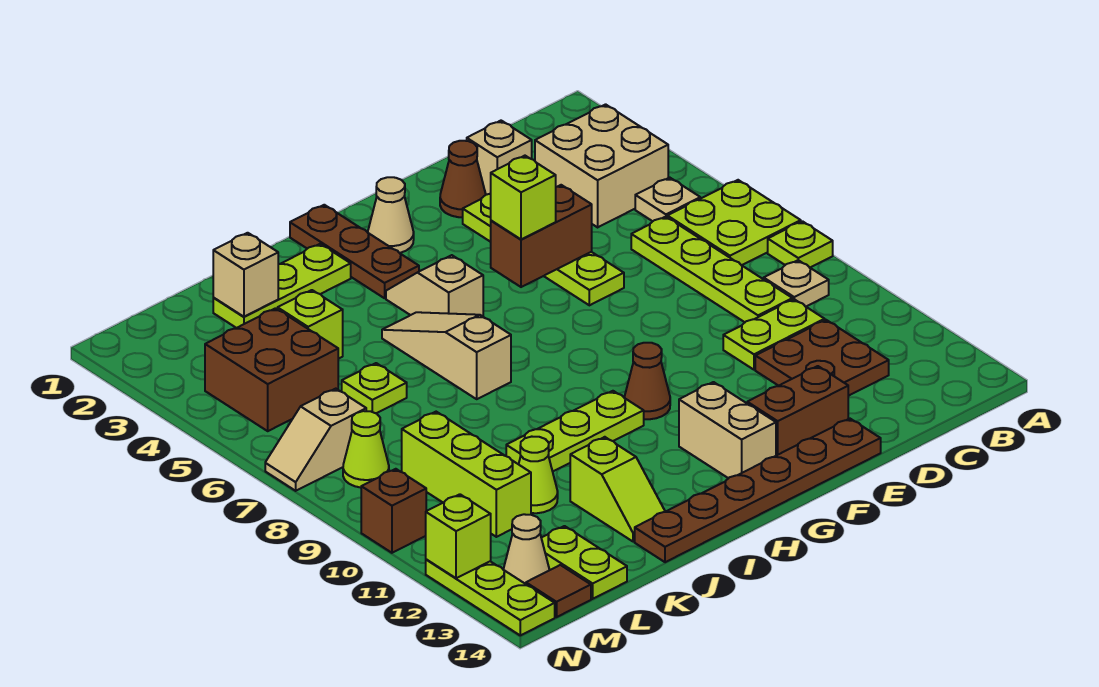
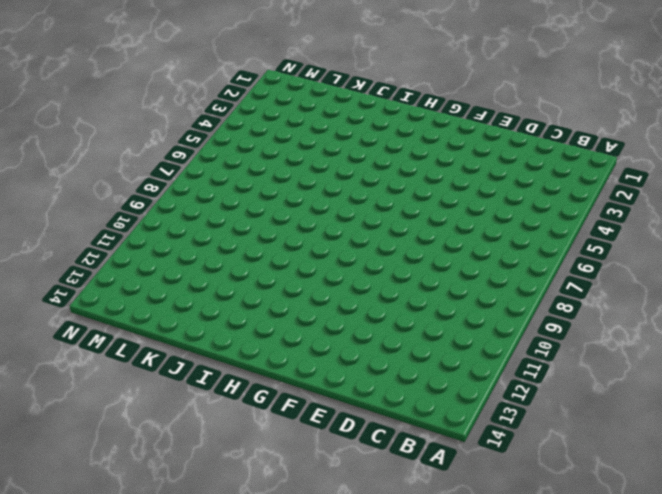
none -> lime 2x2 plate [667,180,801,265]
none -> lime 1x1 plate [768,221,833,267]
none -> tan 2x2 brick [535,104,668,227]
none -> tan 1x1 plate [635,178,700,221]

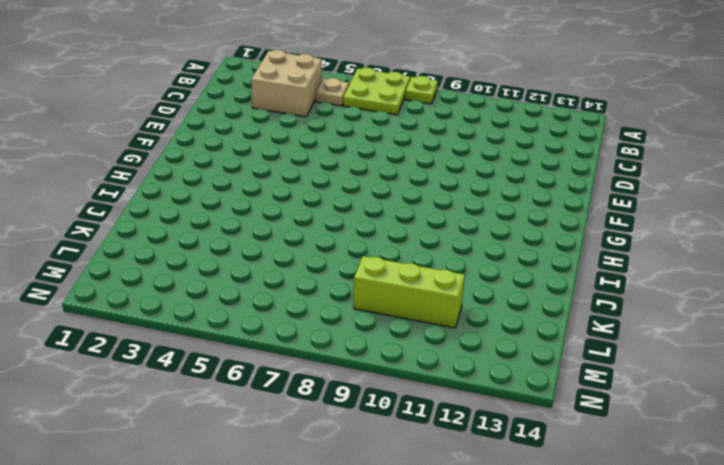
none -> tan 1x1 plate [764,260,829,307]
none -> lime 1x4 plate [631,217,793,322]
none -> lime 1x2 plate [723,299,825,370]
none -> brown 2x2 plate [755,320,889,396]

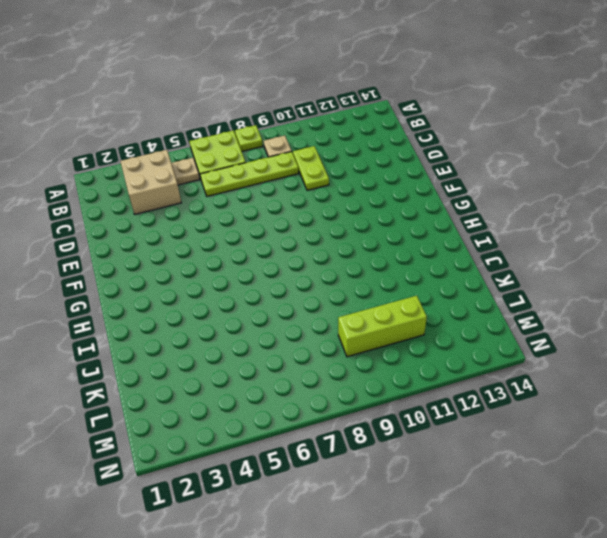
none -> brown 2x2 plate [755,320,889,396]
none -> tan 1x1 brick [467,121,532,195]
none -> brown 1x1 cone [440,141,486,217]
none -> lime 1x4 plate [463,194,624,305]

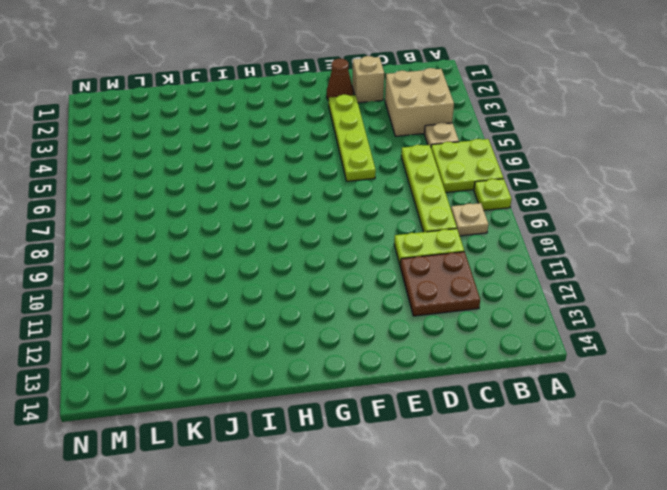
none -> brown 1x2 brick [747,366,848,456]
none -> brown 1x6 plate [635,419,881,562]
none -> tan 1x1 cone [368,177,414,253]
none -> brown 1x1 cone [625,343,670,419]

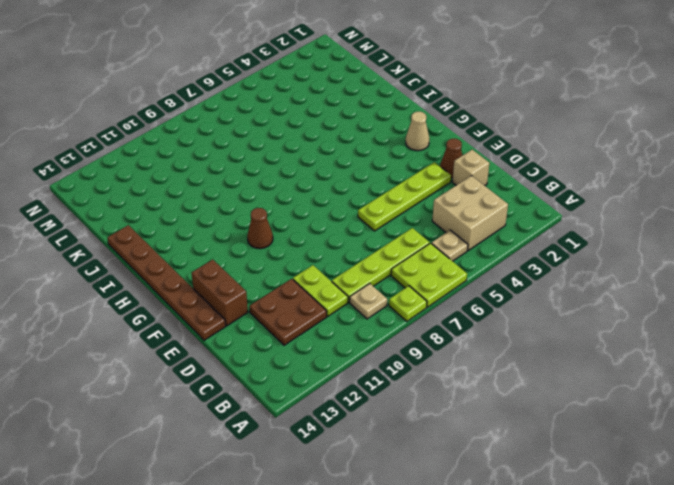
none -> tan 1x2 brick [679,382,776,478]
none -> brown 1x3 plate [290,205,419,298]
none -> tan 1x2 slope [386,255,483,316]
none -> lime 1x3 plate [506,391,644,471]

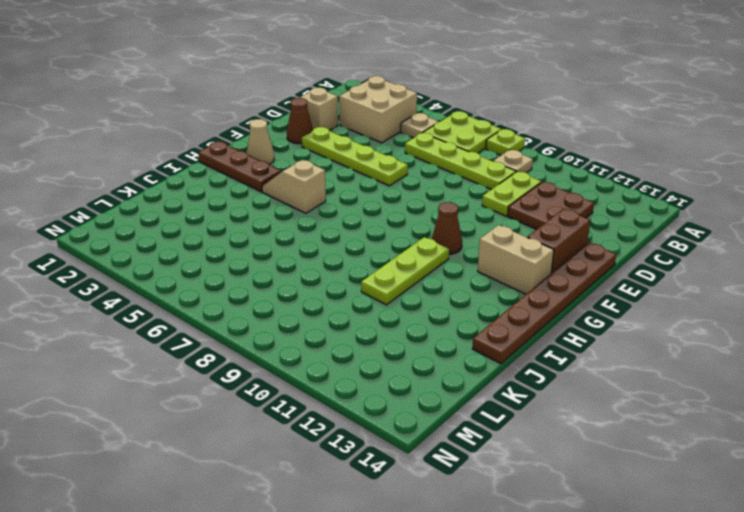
none -> lime 1x3 plate [213,244,351,328]
none -> tan 1x3 slope [382,312,511,399]
none -> lime 1x2 slope [570,437,665,542]
none -> lime 1x1 brick [278,290,343,359]

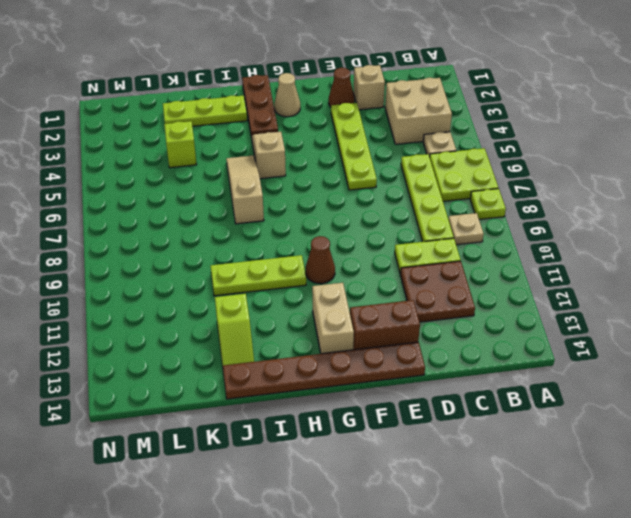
none -> lime 1x1 plate [342,363,407,413]
none -> lime 1x1 cone [519,437,558,513]
none -> brown 2x2 brick [205,308,338,431]
none -> lime 1x3 brick [402,412,531,537]

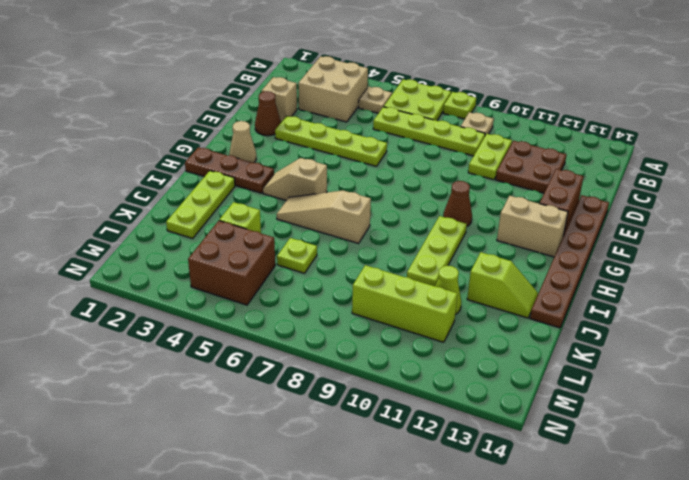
none -> lime 1x2 plate [541,526,627,599]
none -> tan 1x2 slope [265,389,366,491]
none -> lime 1x1 cone [343,411,389,488]
none -> tan 1x1 cone [504,514,549,584]

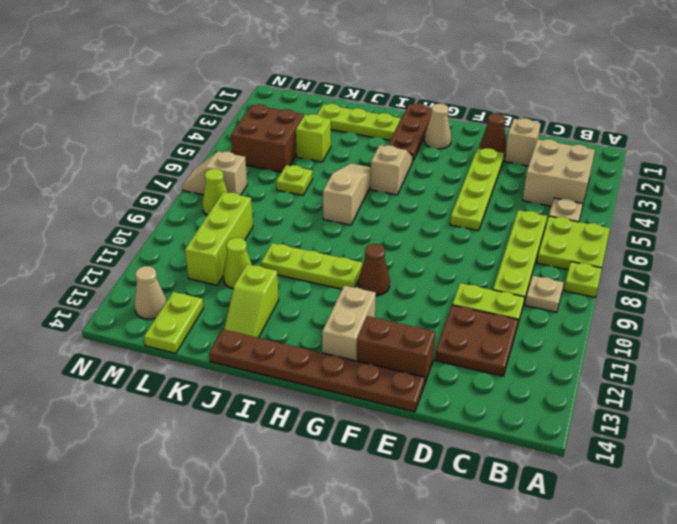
none -> brown 1x1 tile [526,565,591,617]
none -> brown 1x1 brick [361,469,426,553]
none -> lime 1x3 plate [426,559,555,635]
none -> brown 1x2 brick [491,185,592,287]

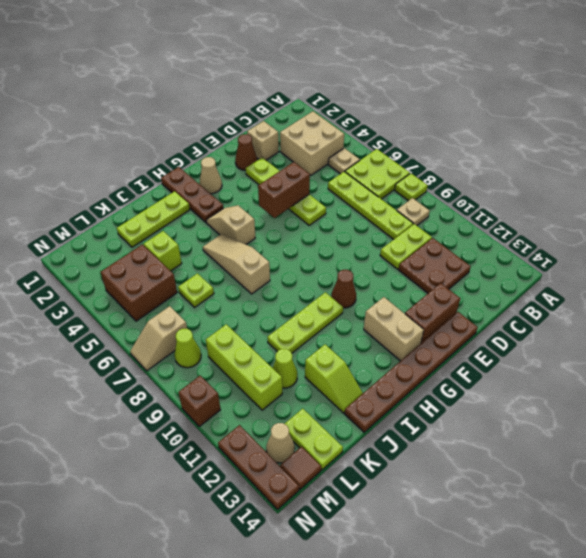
brown 1x3 plate [218,425,299,509] -> lime 1x3 plate [426,559,555,635]
none -> tan 1x1 brick [213,233,278,317]
none -> lime 1x1 brick [426,494,491,578]
none -> lime 1x1 brick [491,156,556,239]

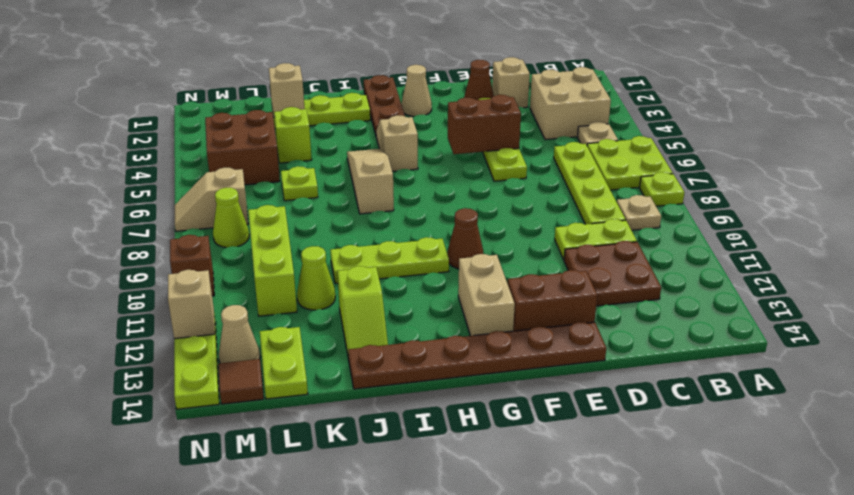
tan 1x1 brick [168,270,215,339] -> lime 1x1 brick [426,494,491,578]
none -> lime 1x1 brick [491,156,556,239]

